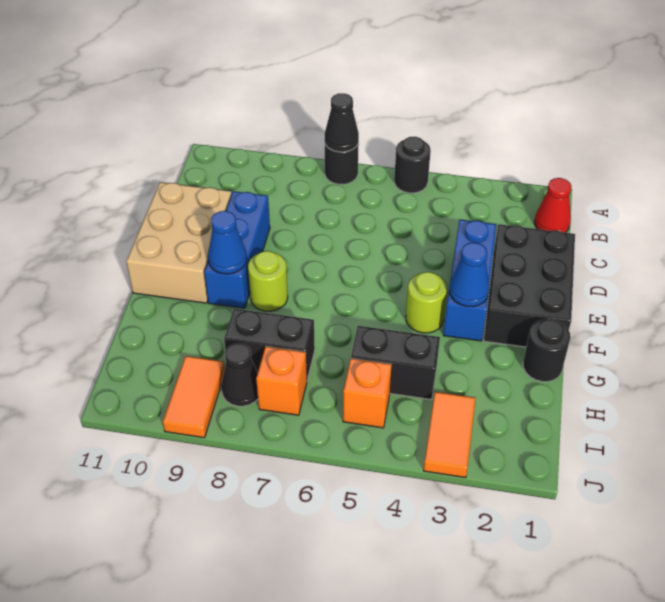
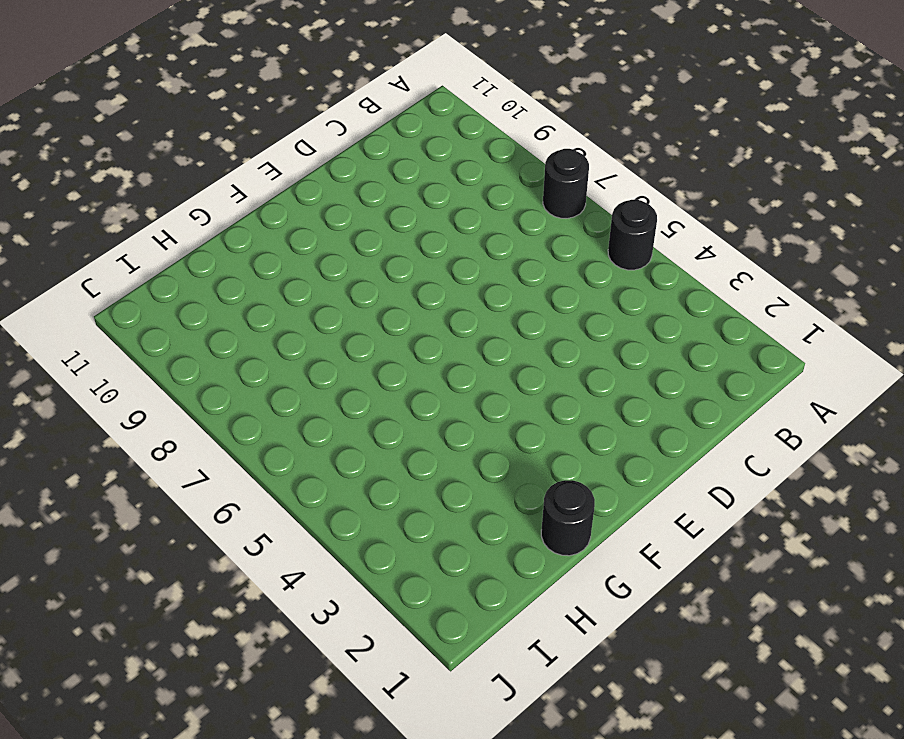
none -> red 1x1 cone [534,178,571,233]
none -> black 2x3 brick [484,224,575,347]
none -> blue 1x3 brick [443,220,496,341]

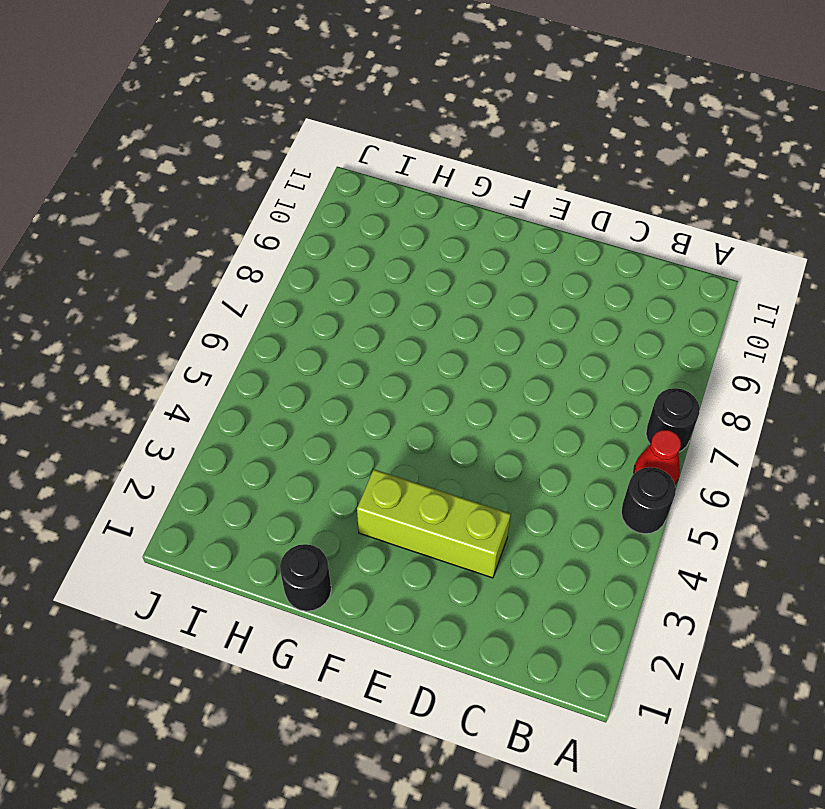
red 1x1 cone [634,430,681,484] -> red 1x1 cone moved to [534,178,571,233]
lime 1x3 brick [357,469,511,578] -> blue 1x3 brick [443,220,496,341]
none -> black 2x3 brick [484,224,575,347]
none -> blue 1x3 brick [204,191,270,308]
none -> tan 2x3 brick [126,182,231,303]

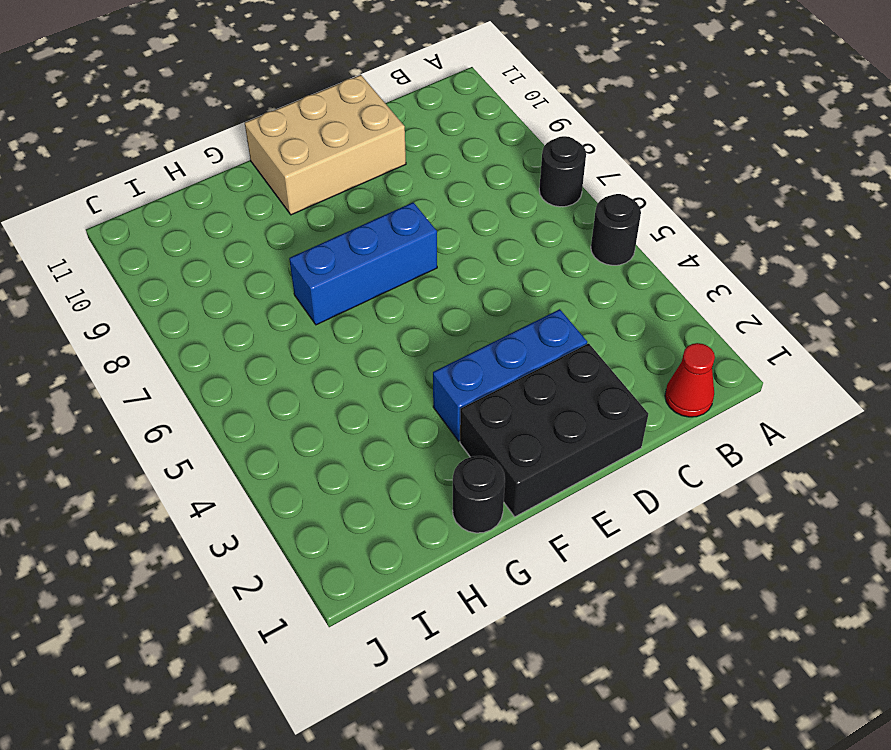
blue 1x3 brick [289,202,437,325] -> blue 1x3 brick moved to [204,191,270,308]
none -> lime 1x1 round brick [406,272,447,333]
none -> lime 1x1 round brick [248,251,288,311]
none -> black 1x2 brick [351,326,440,400]

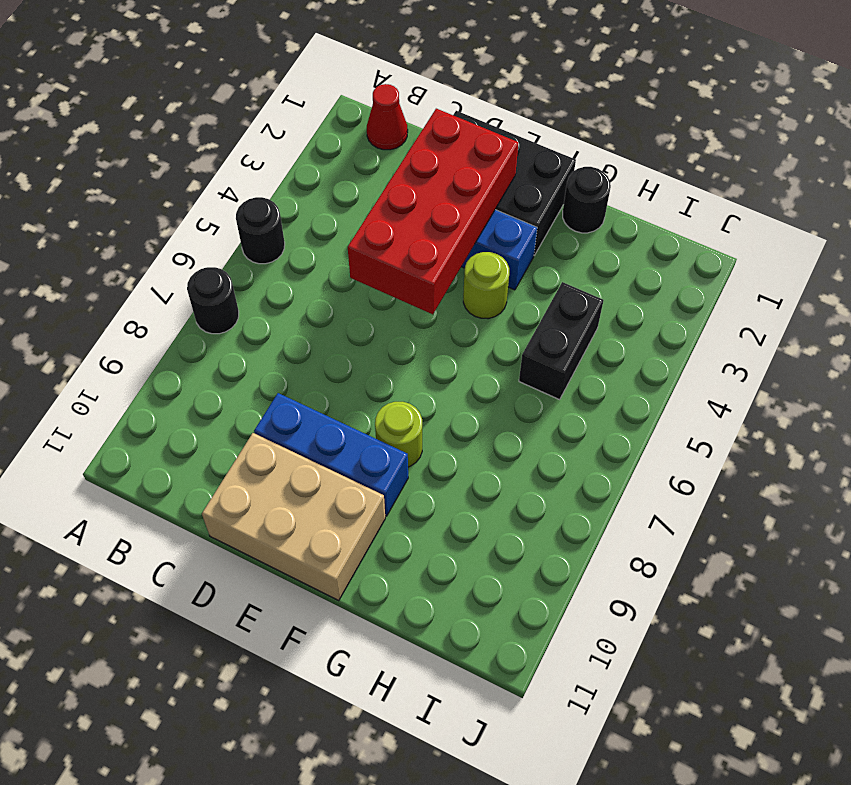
red 2x4 brick [348,109,518,314] -> none
none -> black 1x2 brick [224,309,315,380]
none -> orange 1x2 tile [424,392,476,478]
none -> orange 1x1 brick [343,358,392,428]

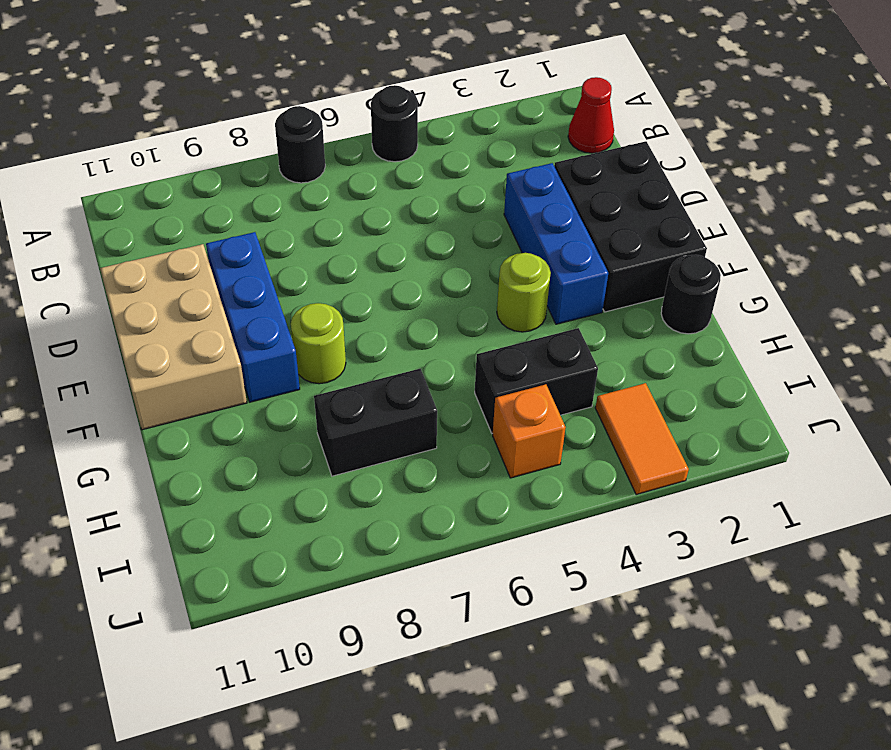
none -> orange 1x1 brick [256,346,307,415]
none -> black 1x1 cone [221,343,258,406]
none -> orange 1x2 tile [163,356,225,438]

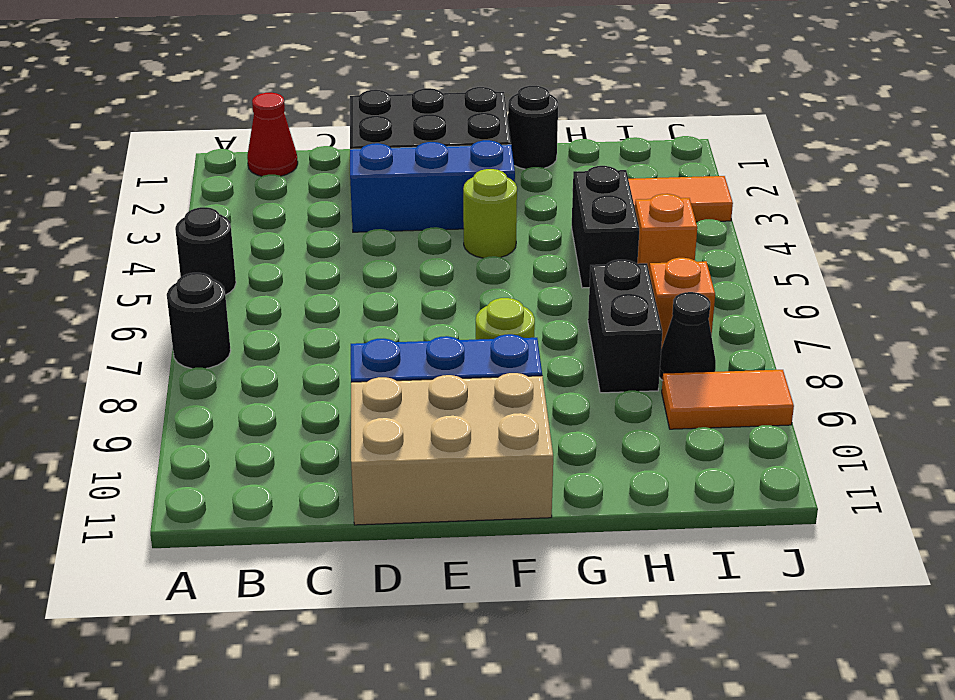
none -> black 1x1 cone [325,93,359,152]
none -> blue 1x1 cone [449,243,489,307]
none -> blue 1x1 cone [208,211,247,274]

